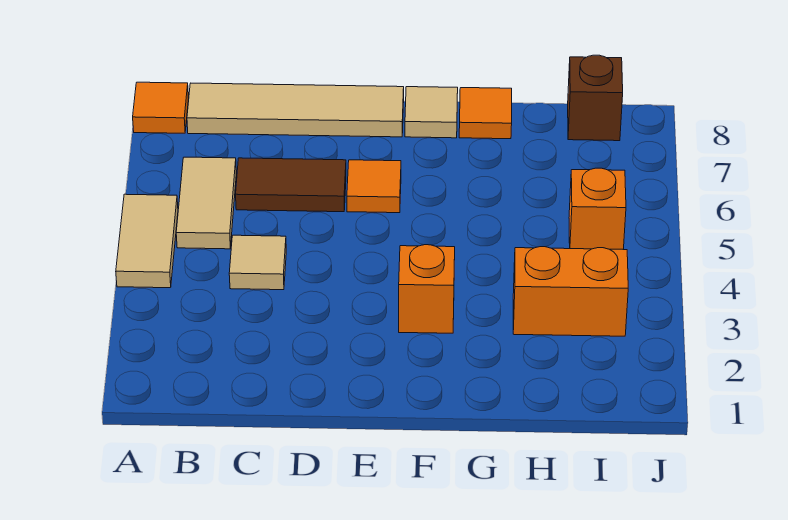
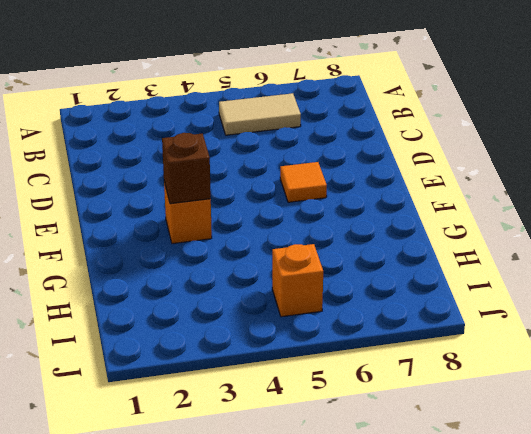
brown 1x1 brick [162,133,211,204] -> brown 1x1 brick moved to [568,55,623,141]
none -> tan 1x2 tile [116,194,178,288]
none -> orange 1x1 tile [133,82,189,133]
none -> tan 1x4 tile [187,83,404,137]

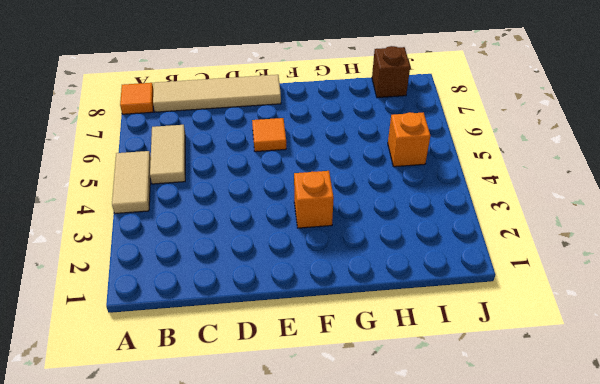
none -> tan 1x1 tile [229,235,286,290]
none -> brown 1x2 tile [236,158,346,212]
none -> tan 1x1 tile [405,87,458,138]

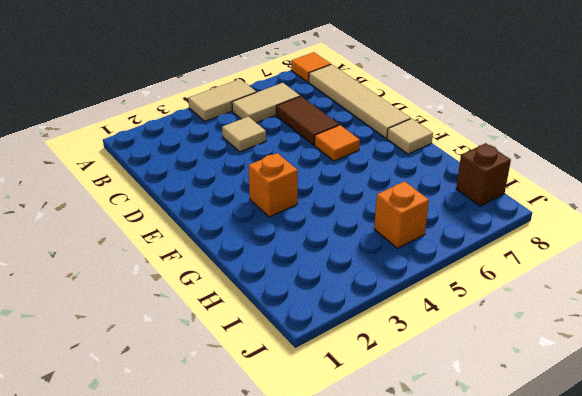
none -> orange 1x1 tile [459,88,512,139]
none -> orange 1x2 brick [513,247,628,336]

